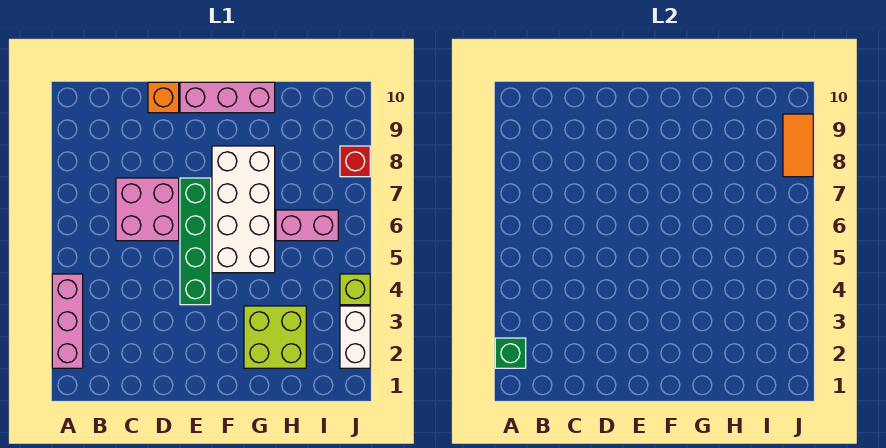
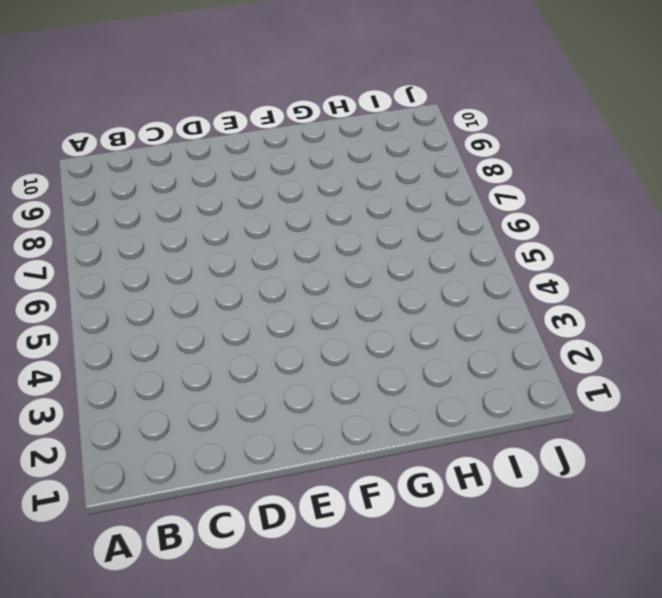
none -> pink 1x3 brick [52,274,83,368]
none -> pink 2x2 brick [116,178,179,241]
none -> orange 1x1 brick [148,82,179,113]

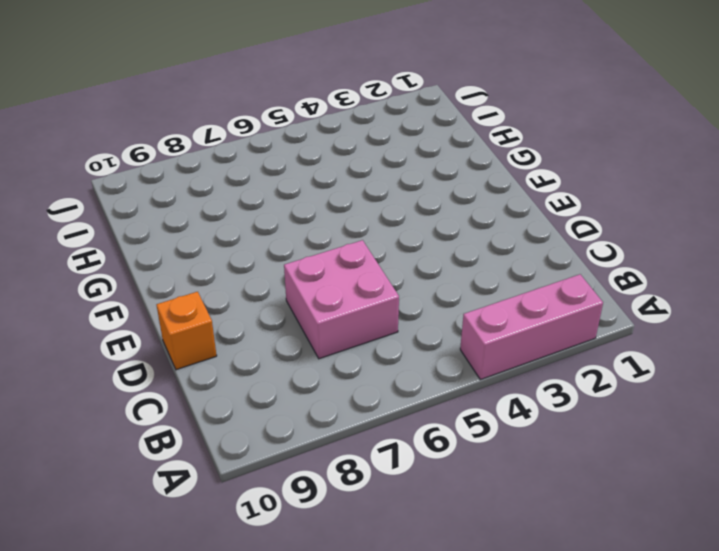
none -> green 1x4 brick [180,178,211,305]
none -> pink 1x3 brick [180,82,275,113]
none -> white 2x4 brick [212,146,275,273]

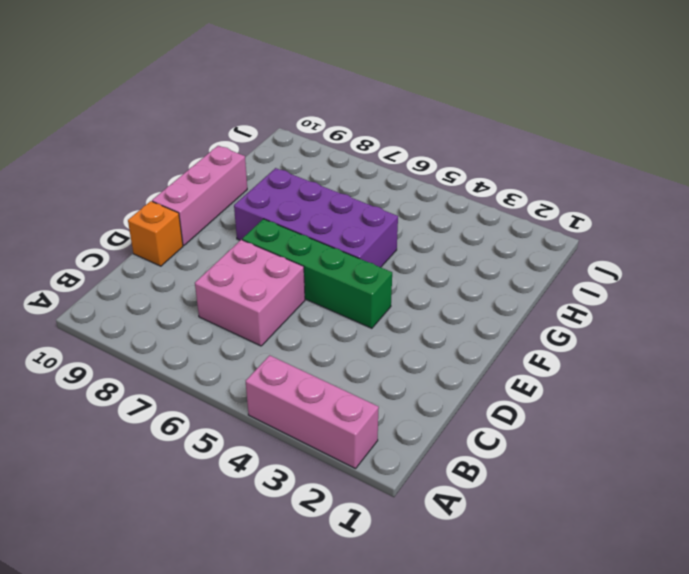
purple 2x4 brick [234,168,398,267] -> white 2x4 brick [212,146,275,273]
none -> lime 2x2 brick [244,306,306,368]
none -> pink 1x2 brick [276,210,338,241]
none -> white 1x2 brick [340,306,370,368]

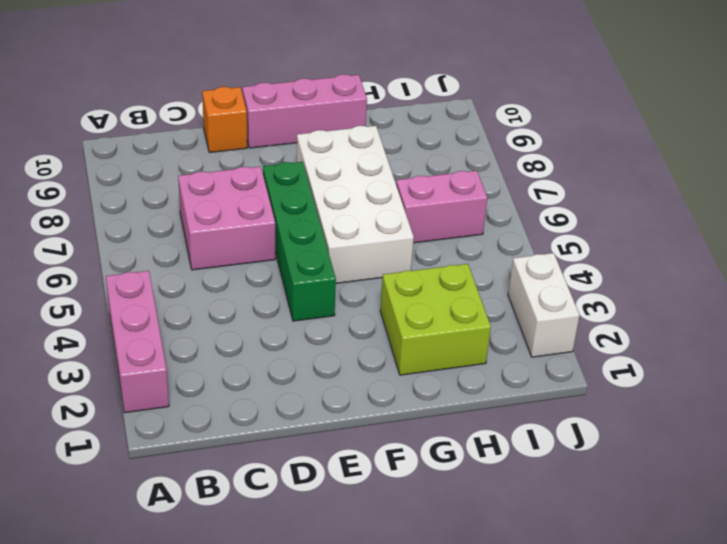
none -> lime 1x1 brick [340,274,370,305]
none -> red 1x1 brick [340,146,370,177]
none -> green 1x1 brick [495,338,526,368]

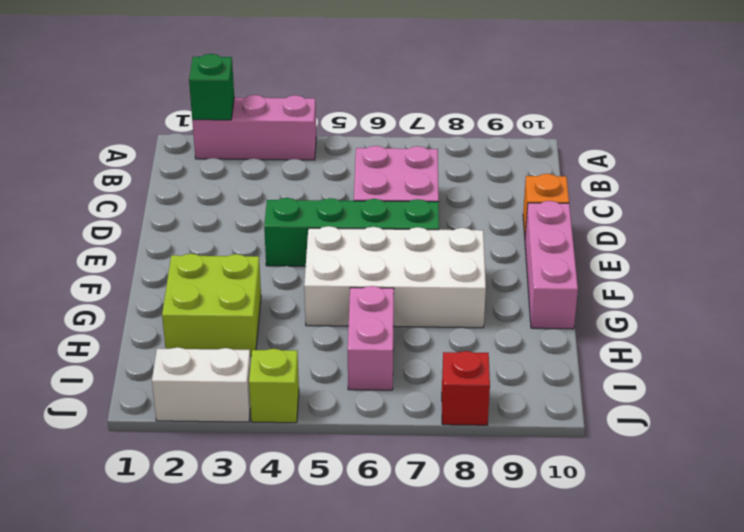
none -> orange 1x2 tile [783,114,813,177]

